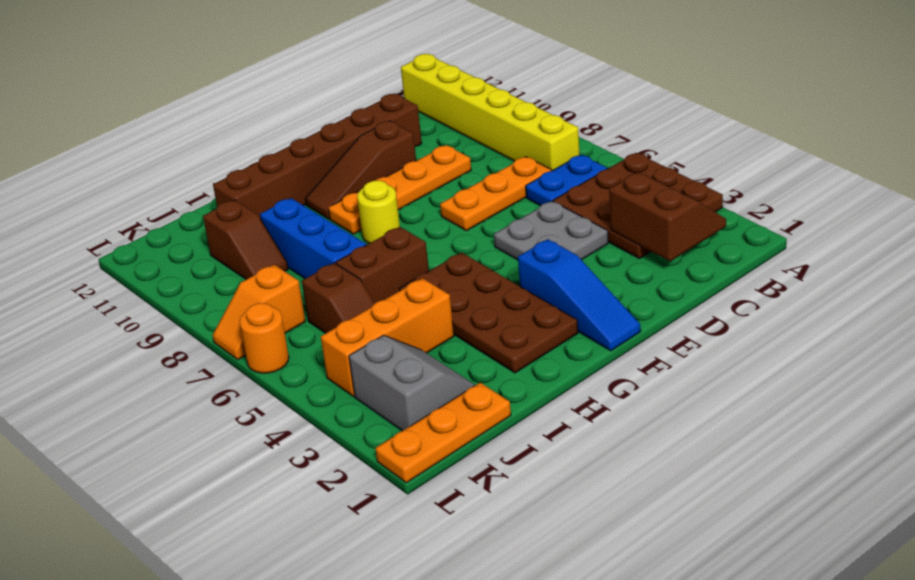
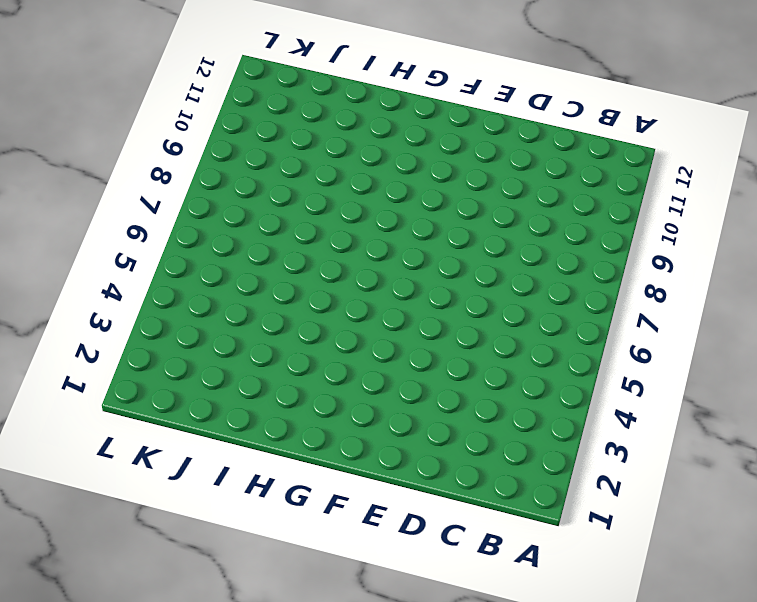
none -> brown 3x3 plate [553,153,723,259]
none -> blue 1x2 plate [526,155,607,206]
none -> yellow 1x6 brick [401,54,580,170]

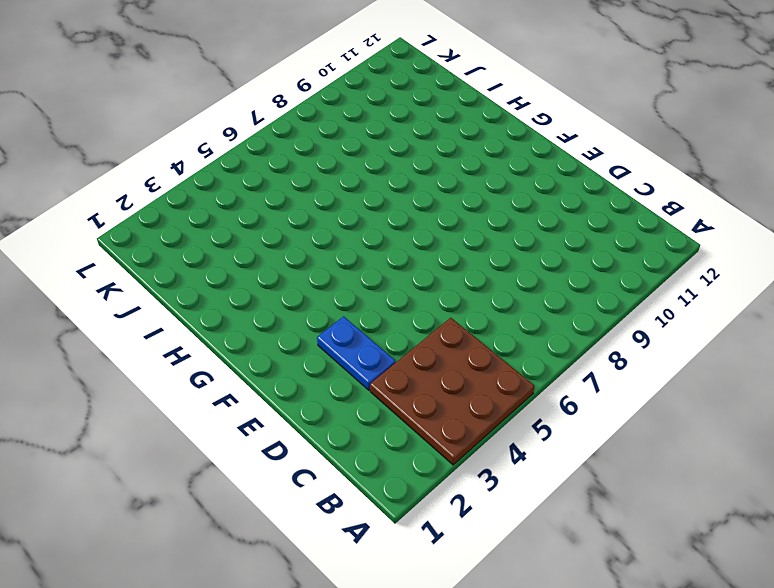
blue 1x2 plate [317,316,395,390] -> blue 1x2 plate moved to [526,155,607,206]
none -> yellow 1x6 brick [401,54,580,170]
none -> orange 1x3 plate [440,157,552,231]
none -> grey 2x2 plate [494,201,608,260]

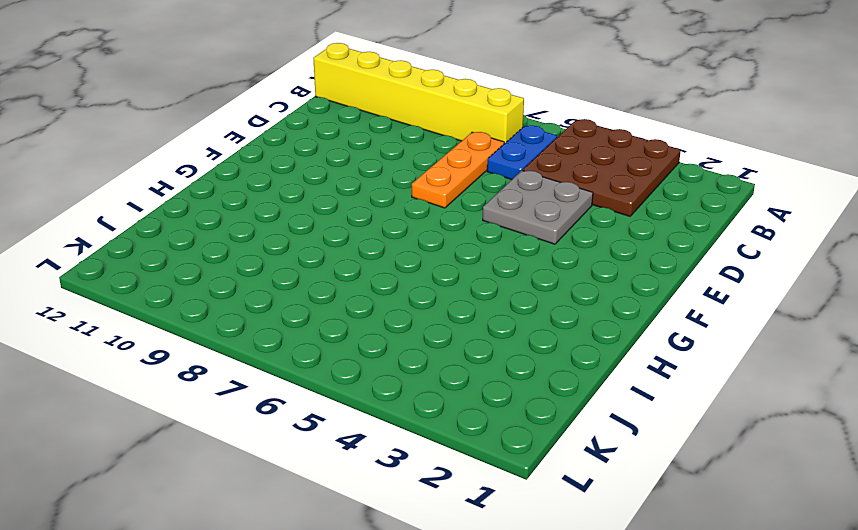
none -> orange 1x4 plate [328,145,471,234]
none -> brown 1x6 brick [213,94,422,219]
none -> brown 1x3 slope [305,121,416,219]

